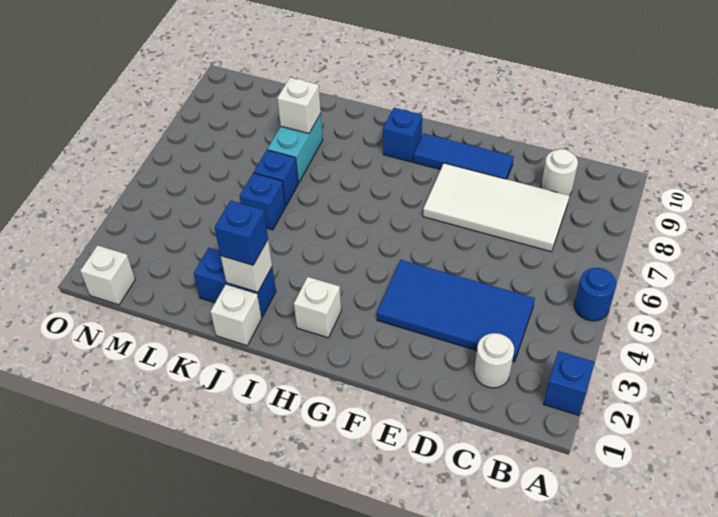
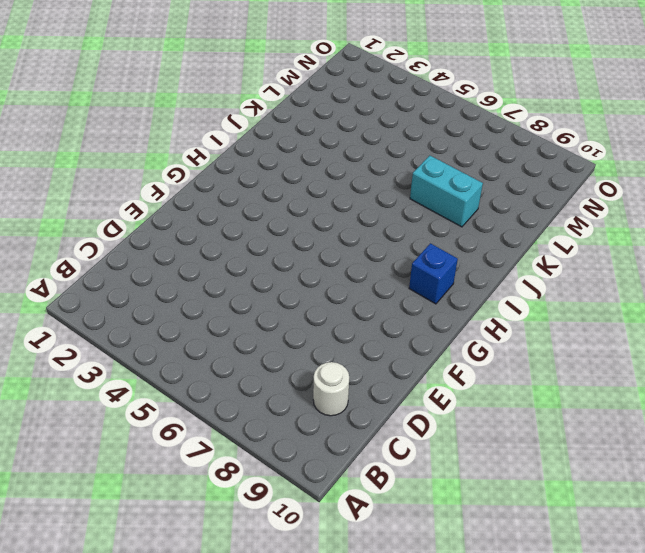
none -> blue 1x1 brick [543,351,595,415]
none -> blue 1x1 round brick [574,268,616,321]
none -> white 1x1 round brick [474,333,514,388]

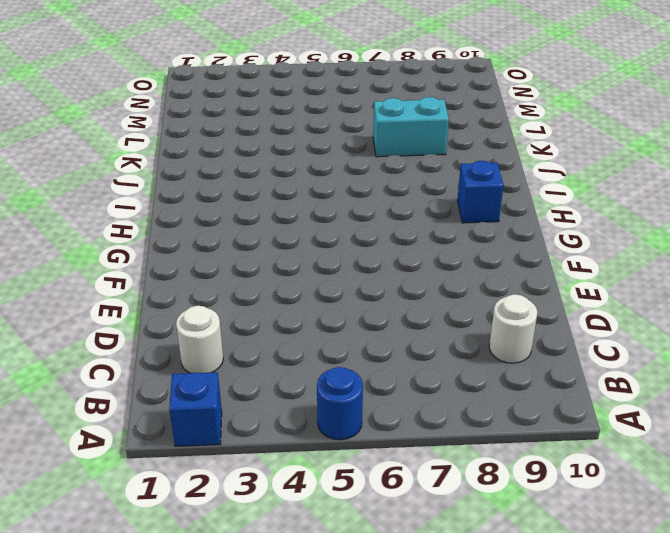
none -> blue 2x4 tile [377,260,535,362]
none -> white 2x4 tile [423,163,569,252]
none -> blue 1x3 tile [413,133,514,179]

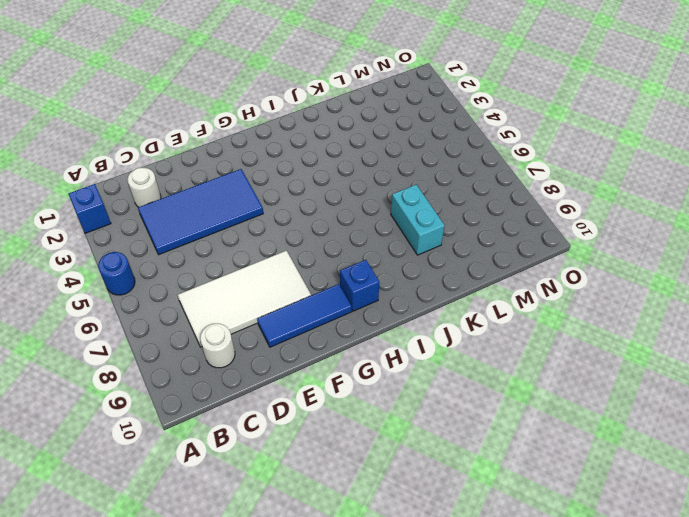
none -> white 1x1 brick [294,277,341,338]
none -> white 1x1 brick [210,285,262,345]
none -> blue 1x2 brick [194,248,276,317]

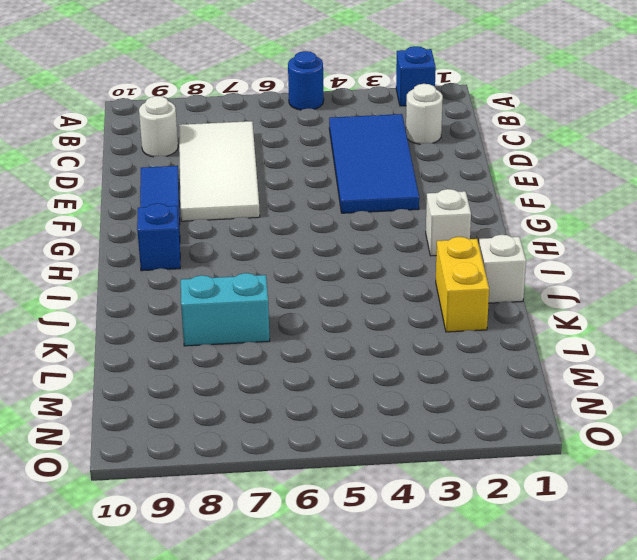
yellow 1x2 brick [436,237,489,332] -> blue 1x2 brick [194,248,276,317]
none -> blue 1x1 brick [240,173,286,230]
none -> blue 1x1 brick [254,150,298,206]
none -> white 1x1 brick [80,245,135,305]

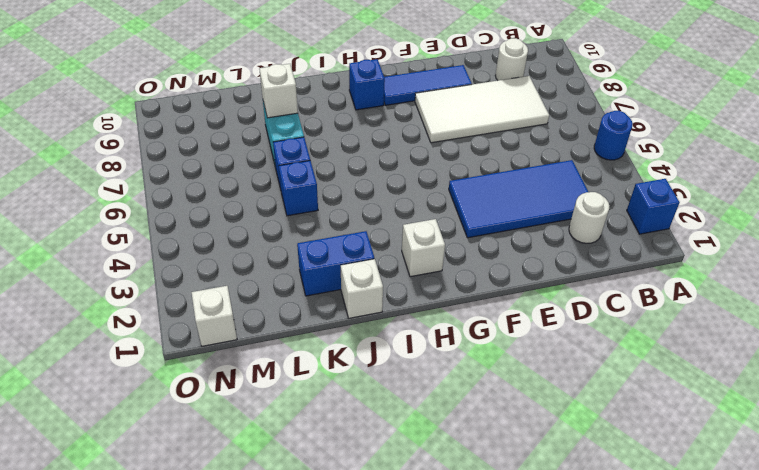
none -> white 1x1 brick [221,240,272,292]
none -> blue 1x1 brick [214,201,268,265]

